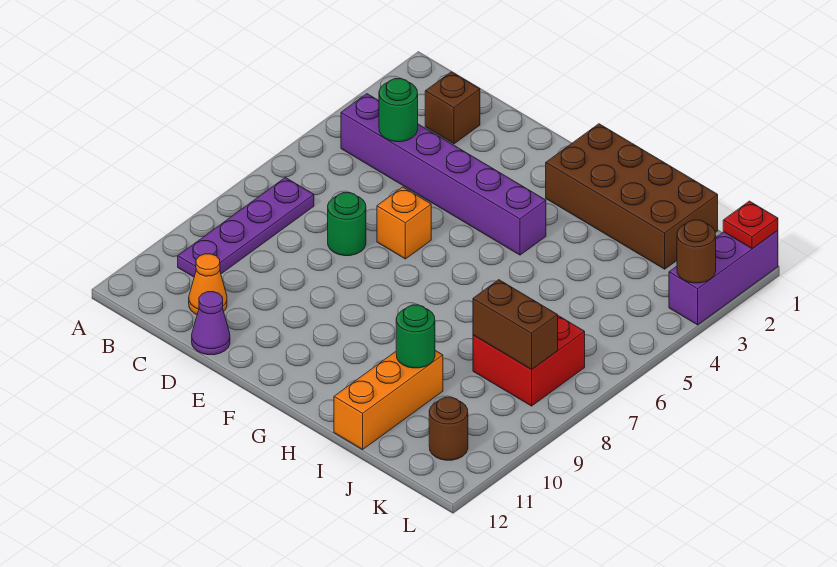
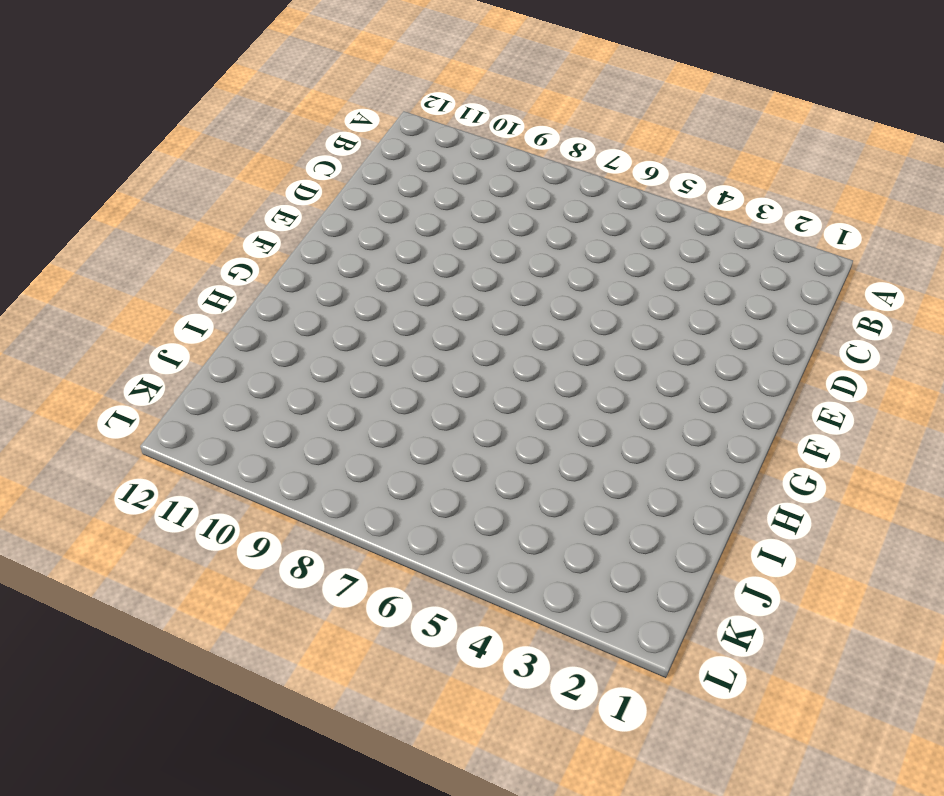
none -> purple 1x6 brick [341,94,546,255]
none -> purple 1x4 plate [178,178,314,277]
none -> brown 1x1 brick [425,72,480,144]

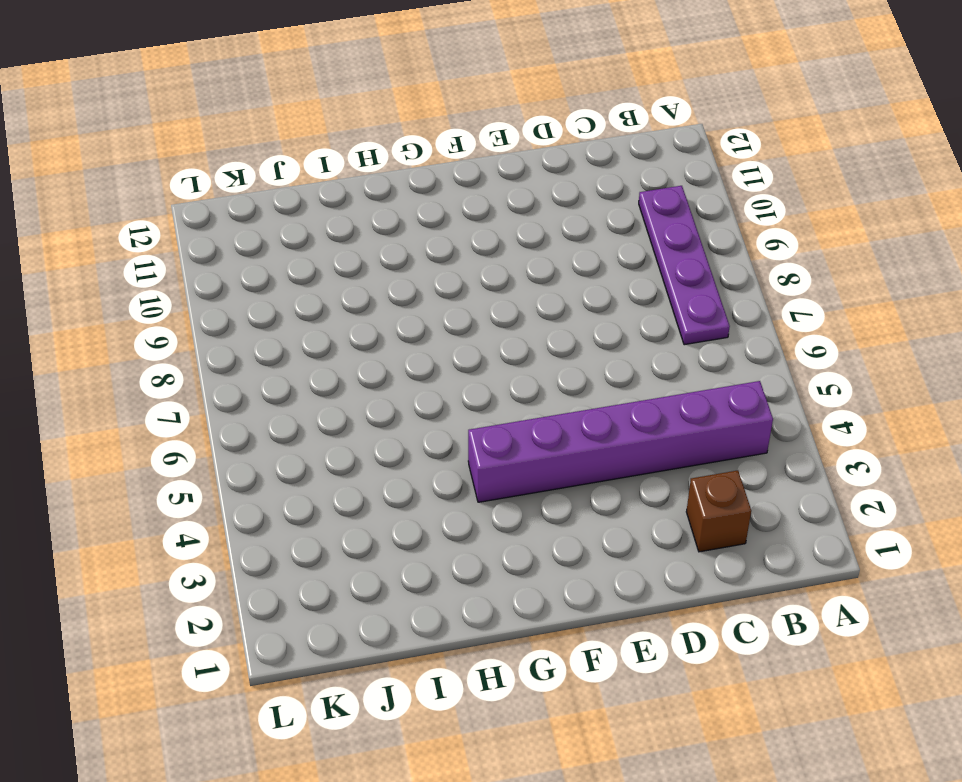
none -> orange 1x1 cone [189,254,227,314]
none -> green 1x1 round brick [328,192,366,256]
none -> purple 1x1 cone [192,292,230,355]

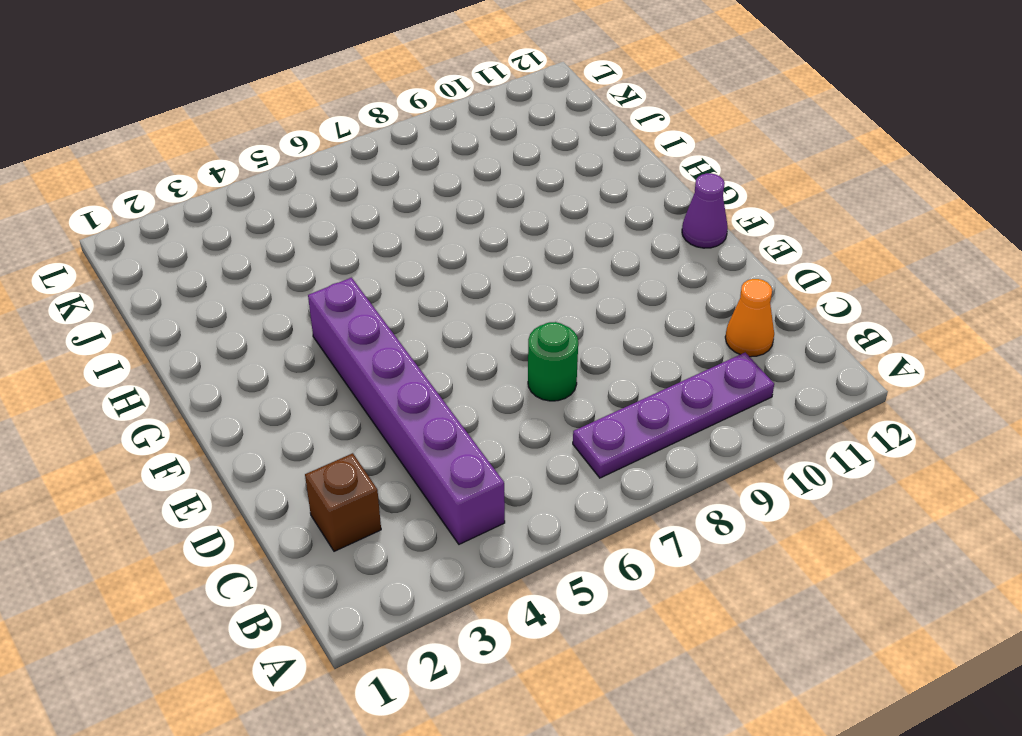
purple 1x1 cone [682,173,728,248] -> purple 1x1 cone moved to [192,292,230,355]
none -> orange 1x1 brick [377,187,431,259]
none -> brown 2x4 brick [546,124,718,269]
none -> orange 1x3 brick [334,351,443,449]

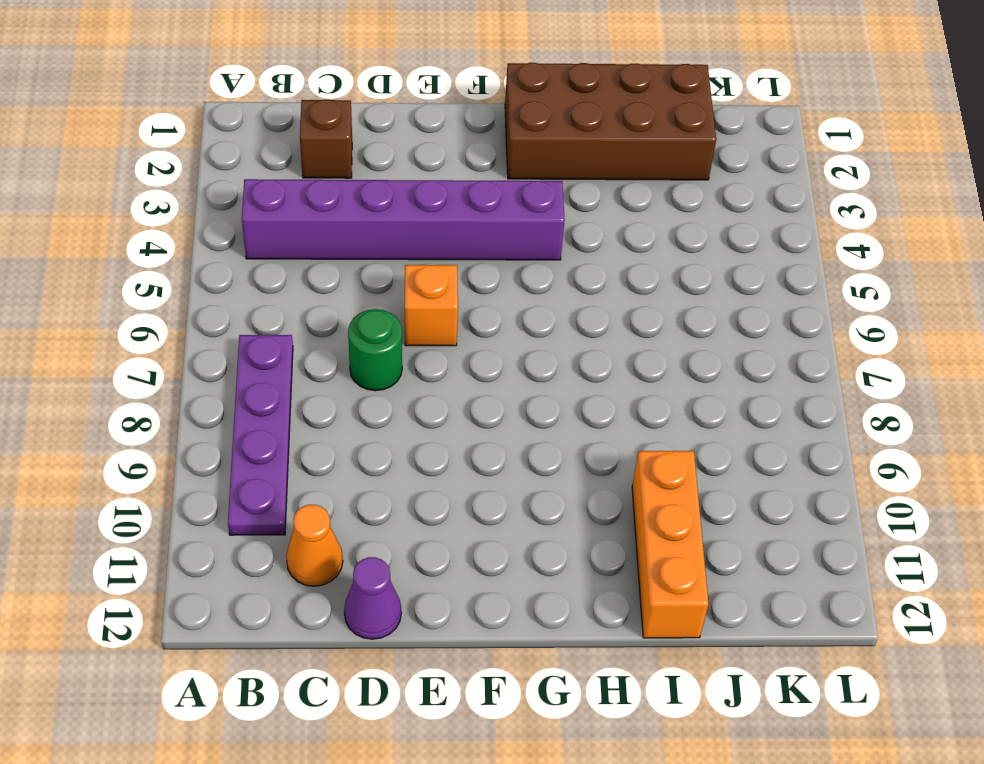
none -> red 2x2 brick [473,316,585,406]
none -> brown 1x1 round brick [429,397,468,460]
none -> purple 1x3 brick [669,230,778,325]

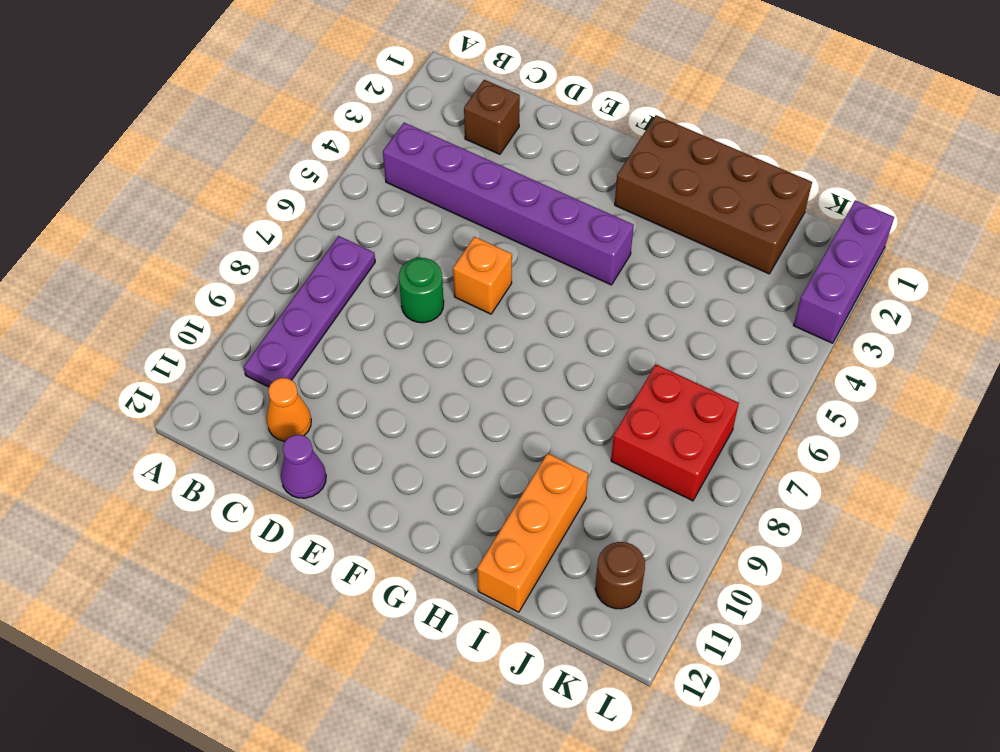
none -> green 1x1 round brick [379,78,418,142]
none -> green 1x1 round brick [396,305,435,368]
none -> brown 1x2 brick [473,280,558,369]

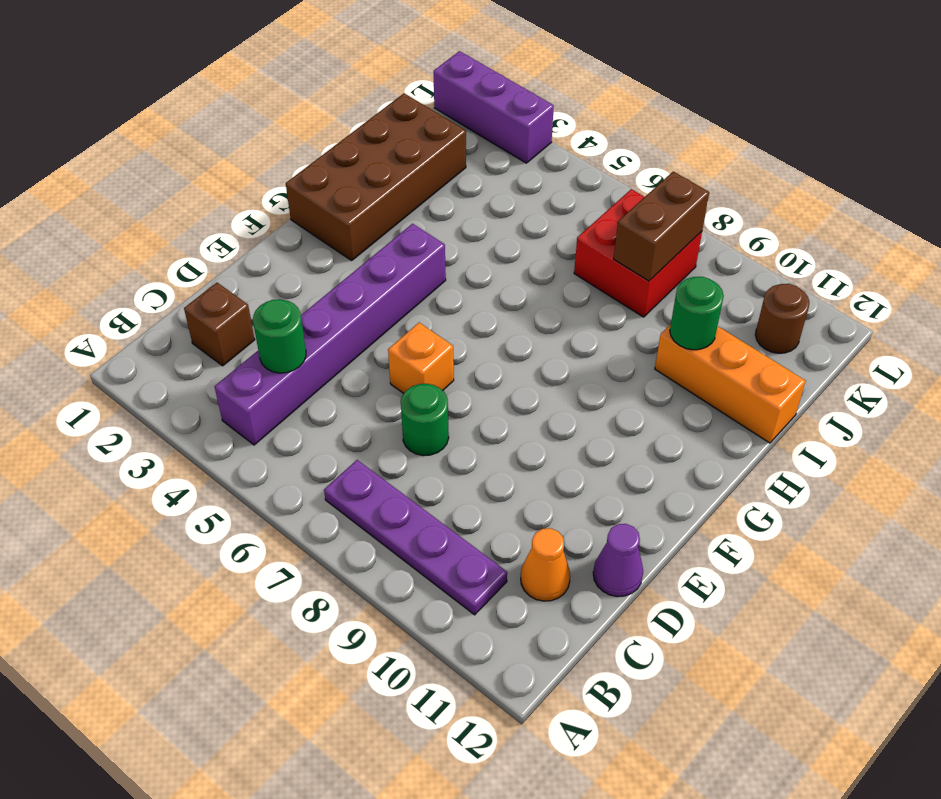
none -> red 1x1 plate [723,201,778,249]
none -> brown 1x1 round brick [677,220,716,283]

